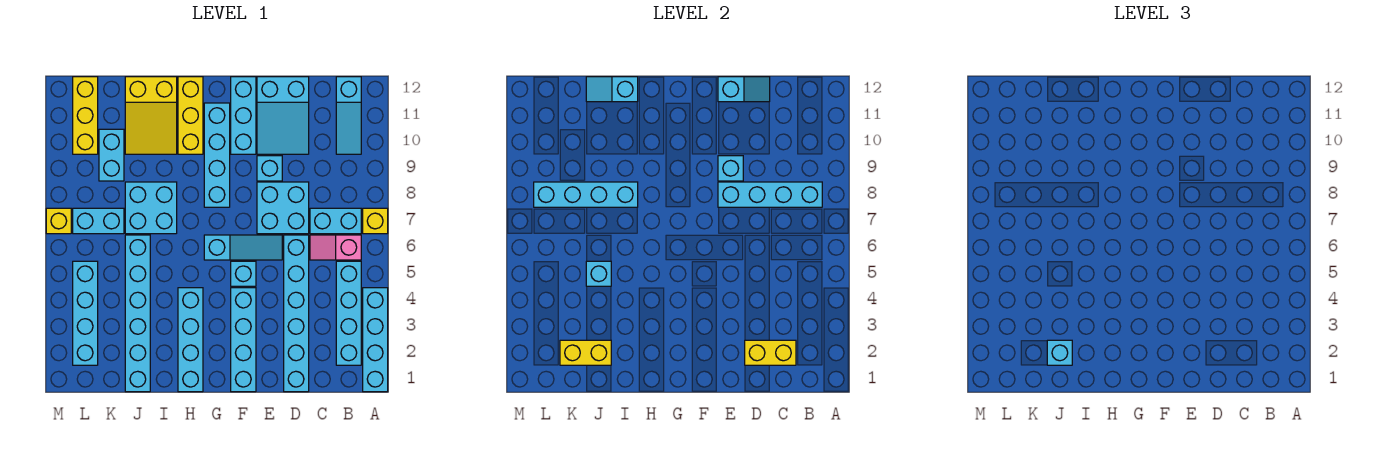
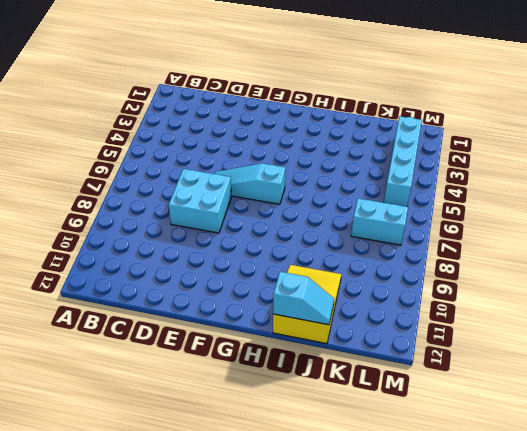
none -> cyan 1x4 brick [363,288,388,392]
none -> yellow 1x1 brick [363,208,388,234]
none -> cyan 1x4 brick [336,261,361,365]
none -> pink 1x2 slope [310,235,361,260]

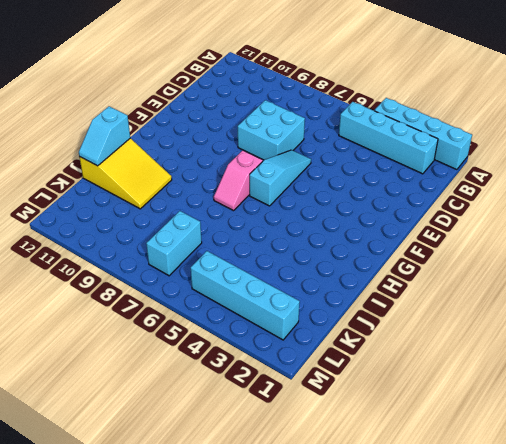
pink 1x2 slope [214,150,263,211] -> pink 1x2 slope moved to [310,235,361,260]
none -> yellow 1x1 brick [363,208,388,234]
none -> cyan 1x2 brick [310,208,361,234]
none -> cyan 1x3 slope [336,77,361,154]
none -> cyan 1x6 brick [284,235,309,392]

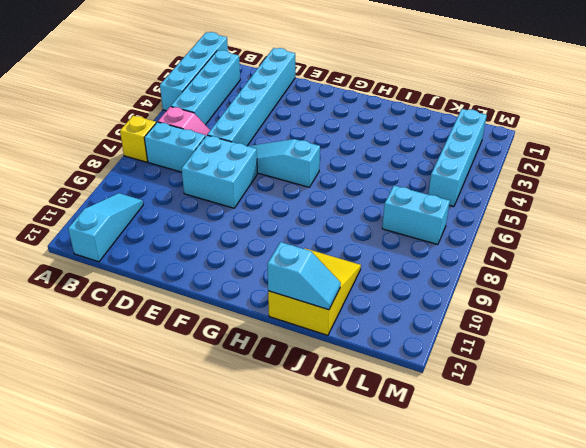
none -> cyan 2x3 slope [257,77,309,154]
none -> cyan 1x1 brick [257,156,282,181]
none -> cyan 1x4 brick [231,288,256,392]
none -> cyan 1x1 brick [231,261,256,286]

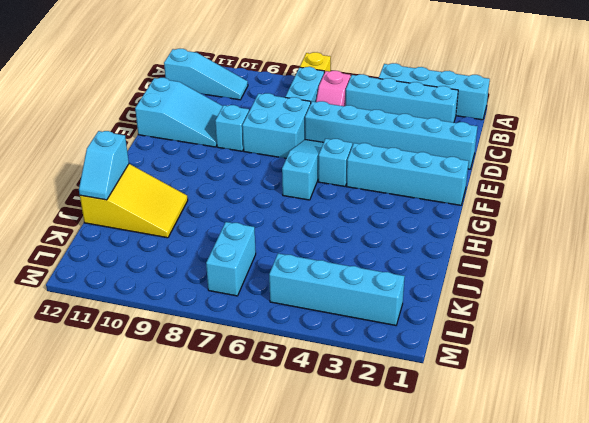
none -> cyan 1x3 brick [231,77,256,154]
none -> cyan 1x4 brick [204,103,230,207]
none -> cyan 1x4 brick [178,288,203,392]
none -> yellow 1x3 brick [178,77,203,154]

